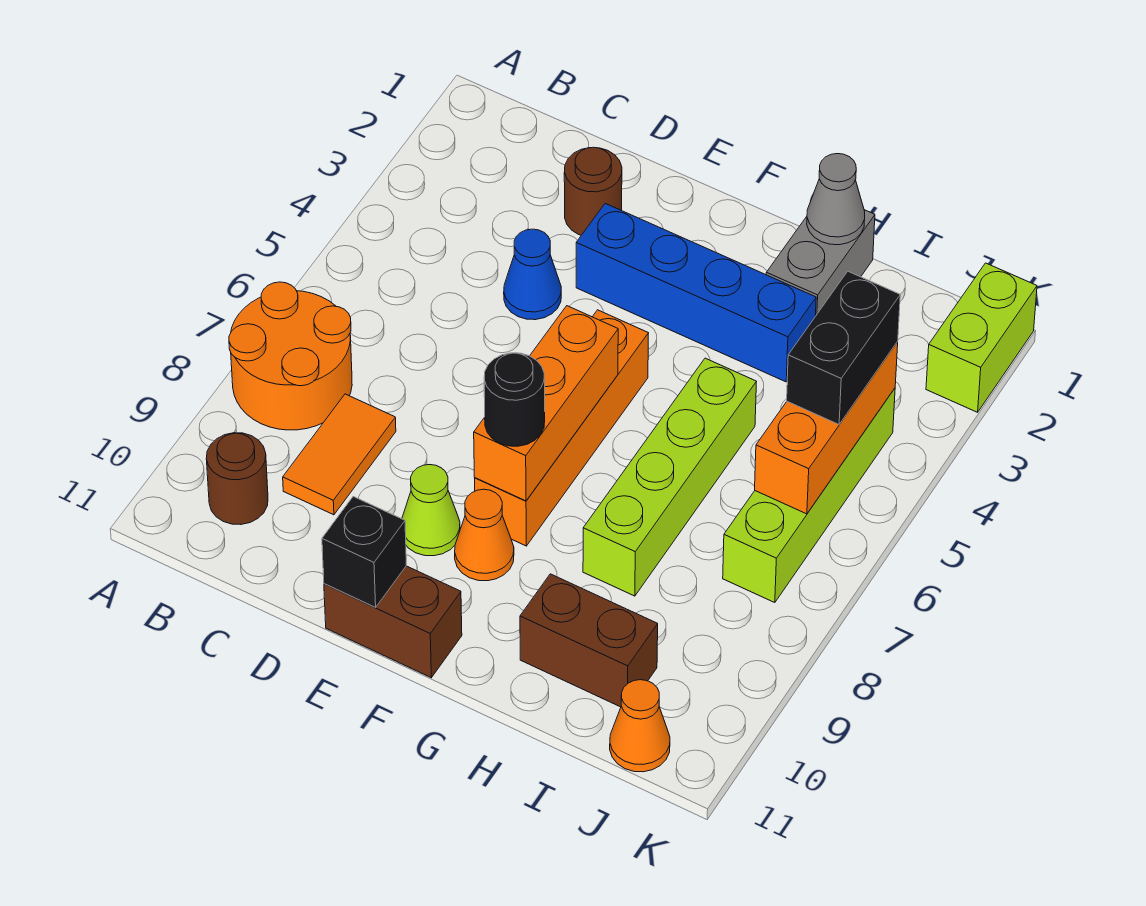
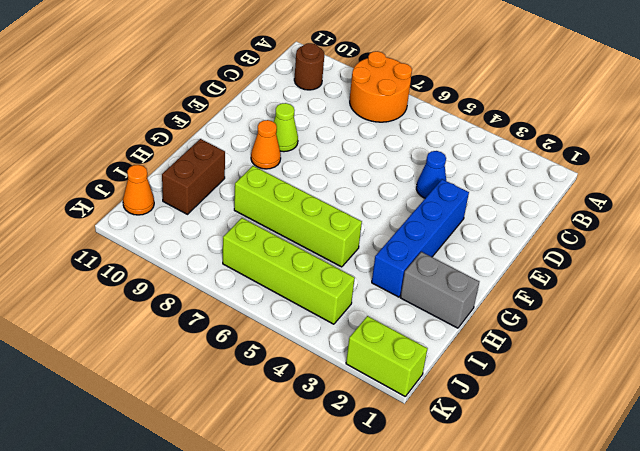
none -> orange 1x2 tile [283,394,396,515]
none -> brown 1x1 round brick [564,147,622,235]
none -> brown 1x2 brick [324,566,462,678]

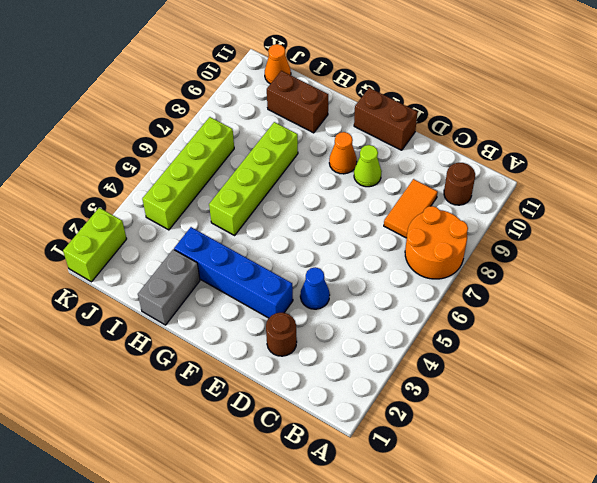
none -> orange 1x4 brick [475,310,649,546]
none -> black 1x1 brick [322,497,406,607]
none -> orange 1x3 brick [474,306,618,501]

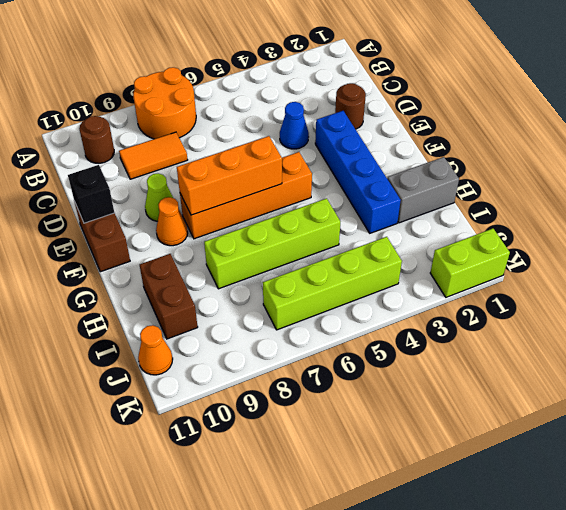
none -> grey 1x1 cone [807,154,865,245]
none -> orange 1x3 brick [755,342,898,514]
none -> black 1x1 round brick [484,353,545,446]

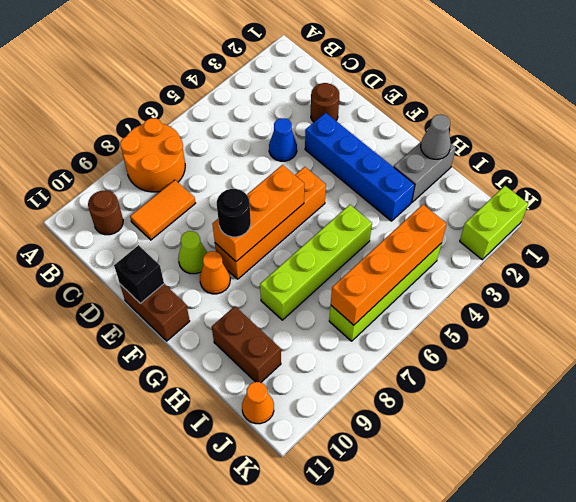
orange 1x4 brick [331,205,447,325] -> orange 1x3 brick [755,342,898,514]
none -> black 1x2 brick [787,271,900,424]

